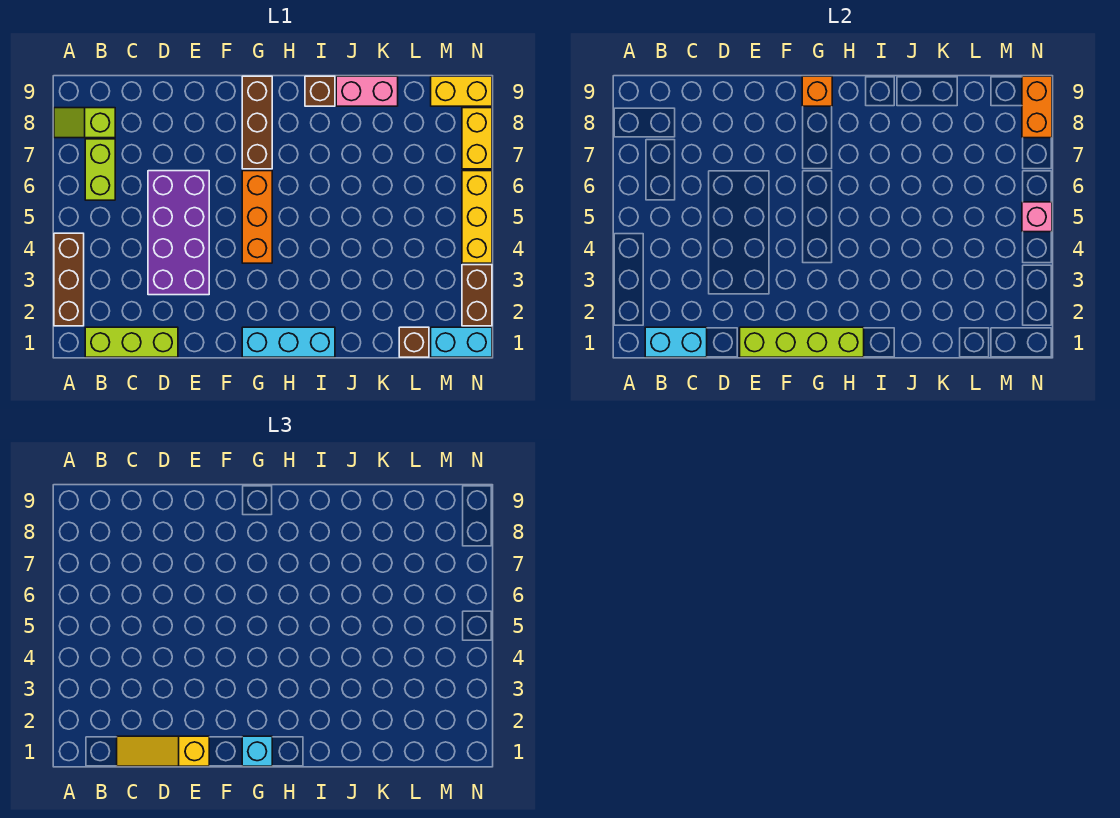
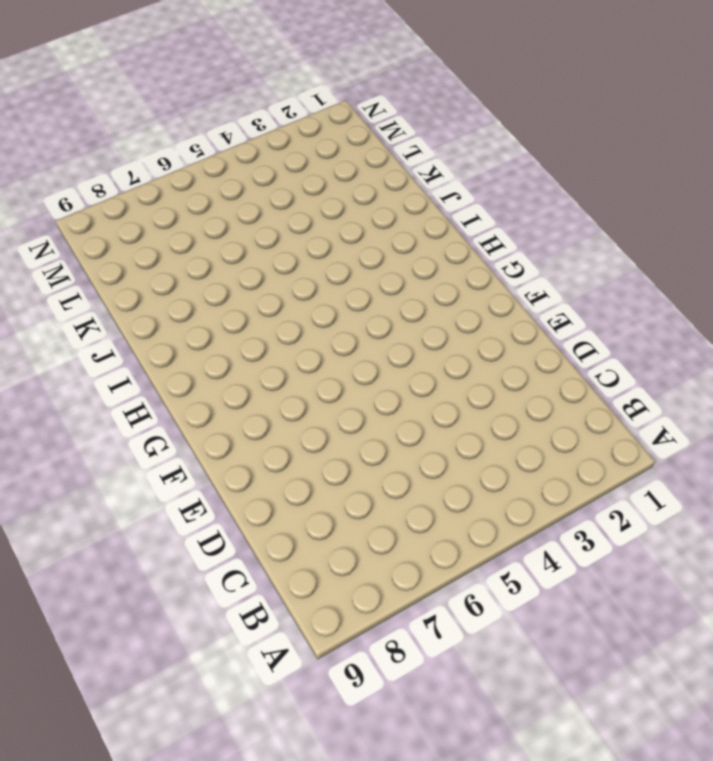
none -> brown 1x3 brick [54,233,84,326]
none -> lime 1x2 slope [54,108,115,138]
none -> lime 1x3 brick [85,327,178,357]

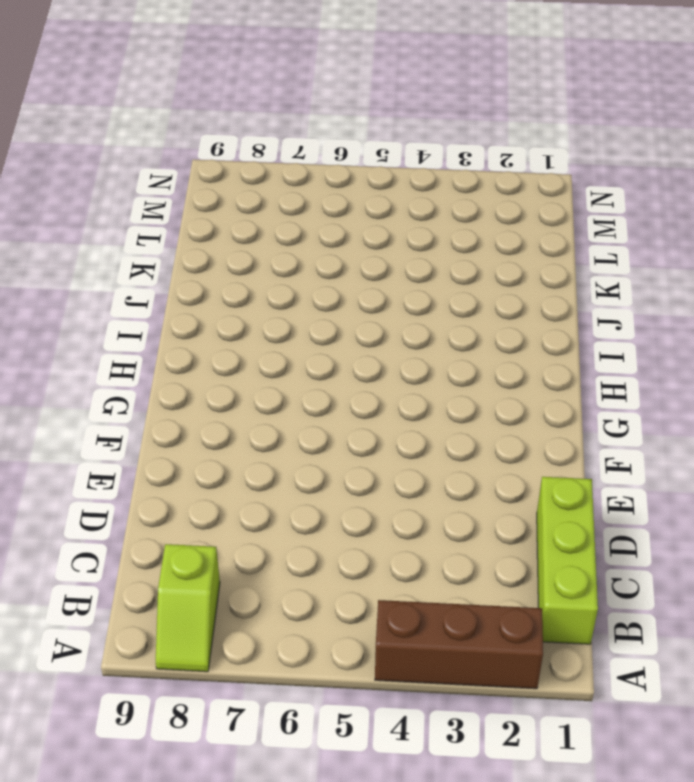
none -> lime 1x2 brick [85,139,115,200]
none -> purple 2x4 brick [148,171,209,295]
none -> cyan 1x3 brick [242,327,335,357]

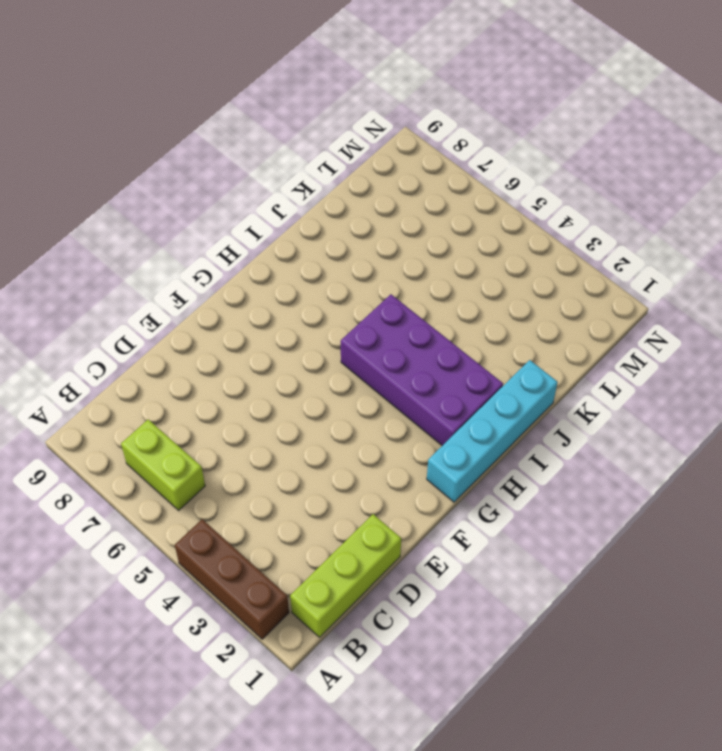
cyan 1x4 brick [427,360,558,502] -> cyan 1x3 brick [242,327,335,357]
purple 2x4 brick [341,294,503,446] -> purple 2x4 brick moved to [148,171,209,295]
none -> lime 1x2 slope [54,108,115,138]
none -> orange 1x3 brick [242,171,272,263]
none -> brown 1x3 brick [242,76,272,169]

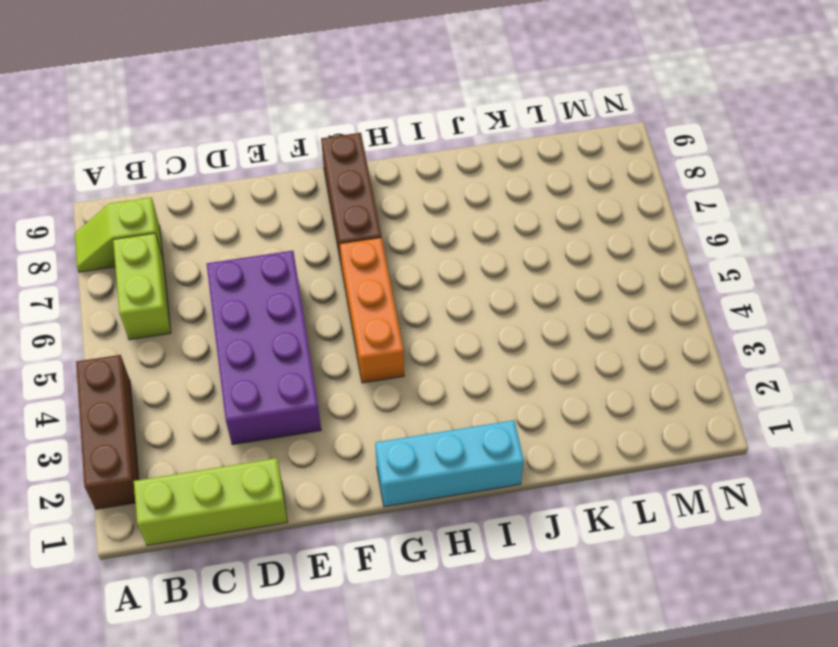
none -> brown 1x1 brick [305,76,335,106]
none -> pink 1x2 brick [336,76,398,106]
none -> brown 1x1 brick [399,327,429,357]

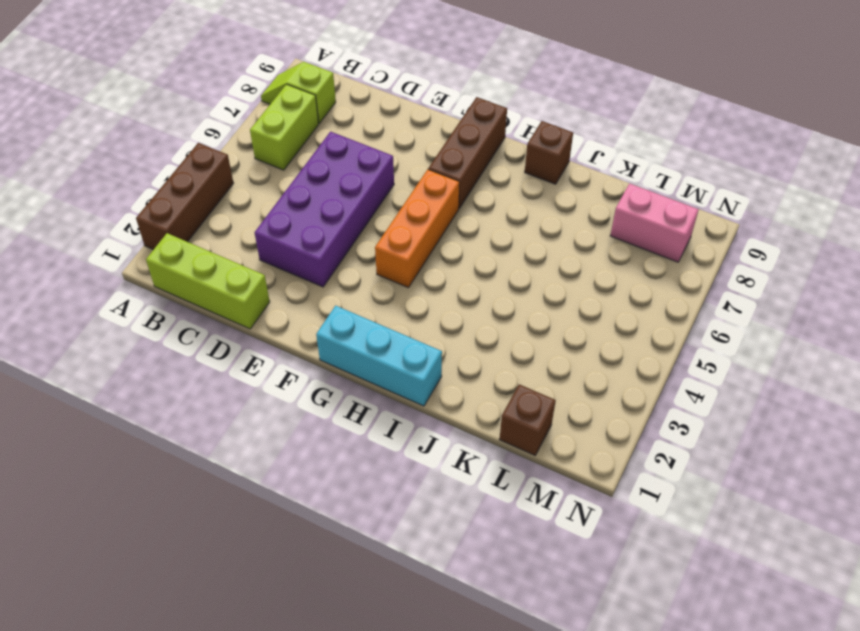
pink 1x2 brick [610,183,699,262] -> pink 1x2 brick moved to [336,76,398,106]
none -> cyan 1x2 brick [431,327,492,357]
none -> yellow 1x2 brick [431,76,492,106]
none -> brown 1x2 brick [462,265,492,326]

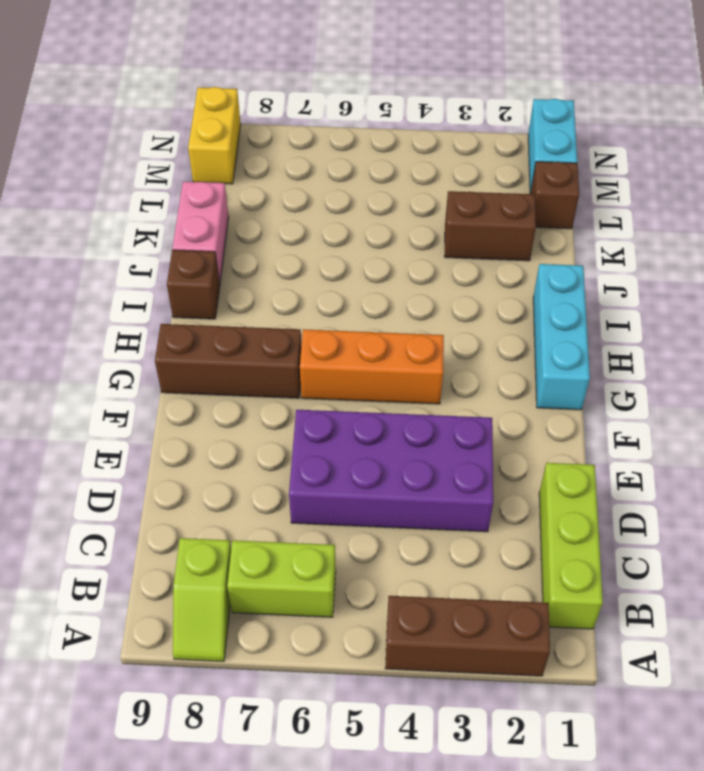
brown 1x2 brick [444,191,536,261] -> brown 1x2 brick moved to [462,265,492,326]
none -> yellow 1x3 brick [462,171,492,263]
none -> yellow 1x2 brick [462,108,492,169]
none -> cyan 1x2 brick [645,327,707,357]

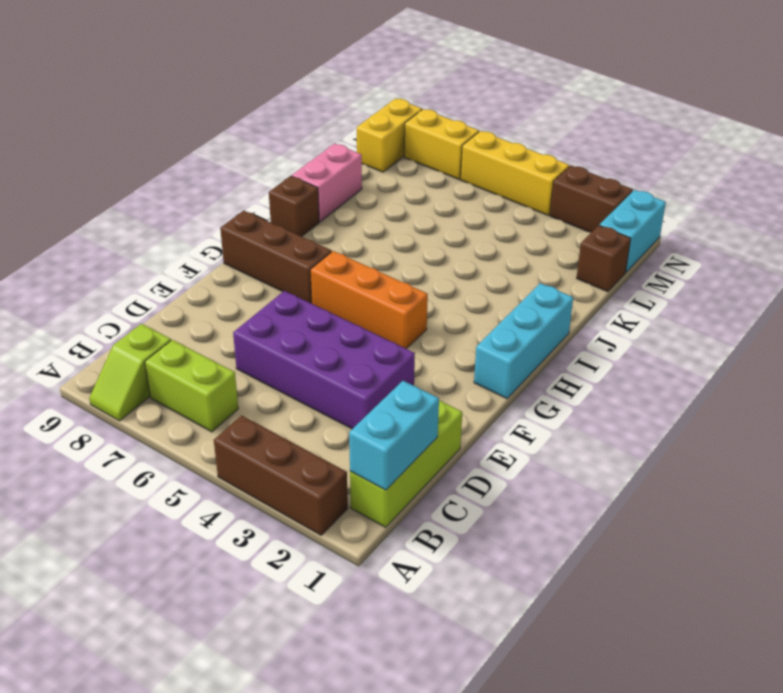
none -> lime 1x4 brick [740,327,864,357]
none -> orange 1x1 brick [802,76,832,106]
none -> pink 1x1 brick [1022,202,1052,232]

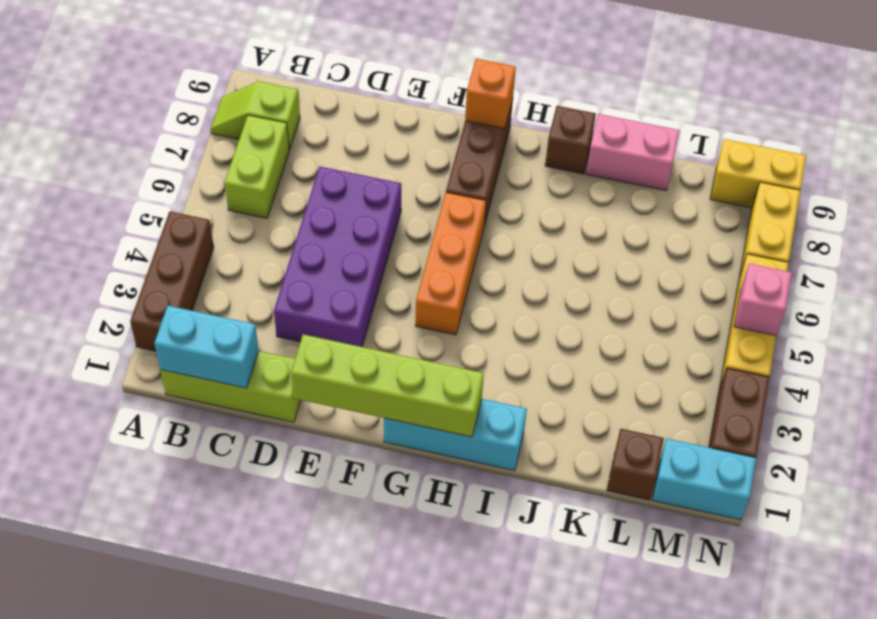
none -> orange 1x2 brick [1022,76,1052,138]
none -> yellow 1x3 slope [117,736,209,766]
none -> cyan 1x1 brick [242,736,272,766]

